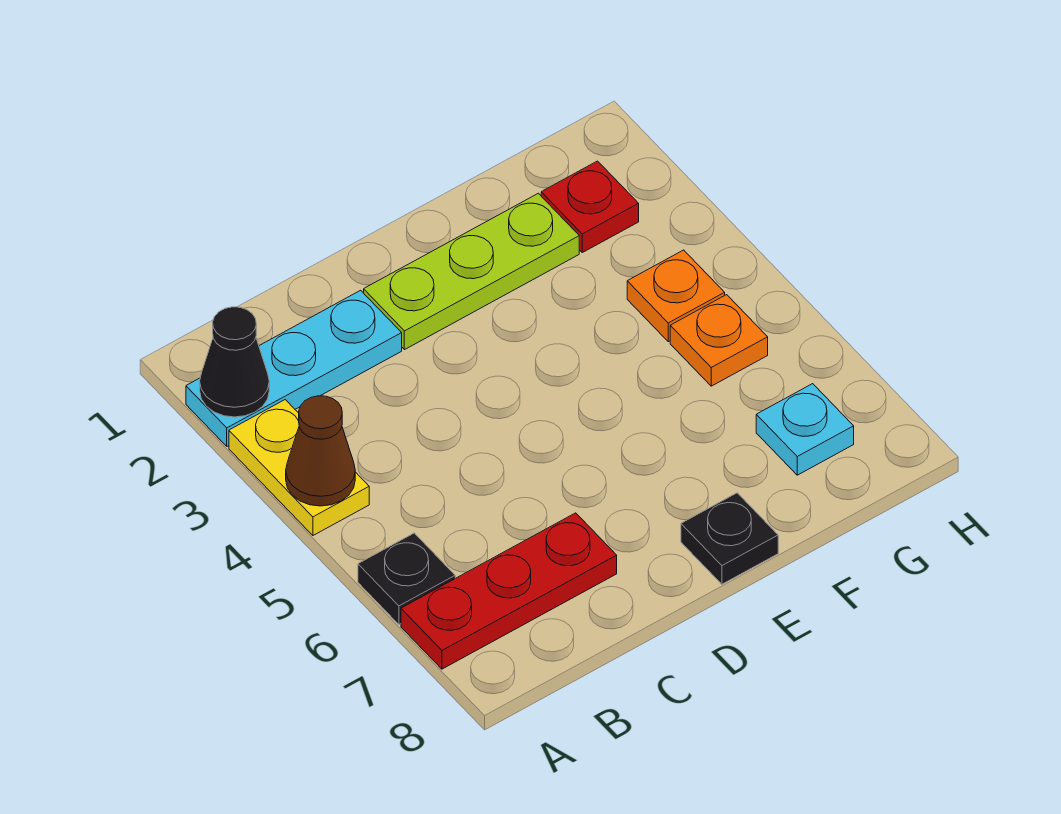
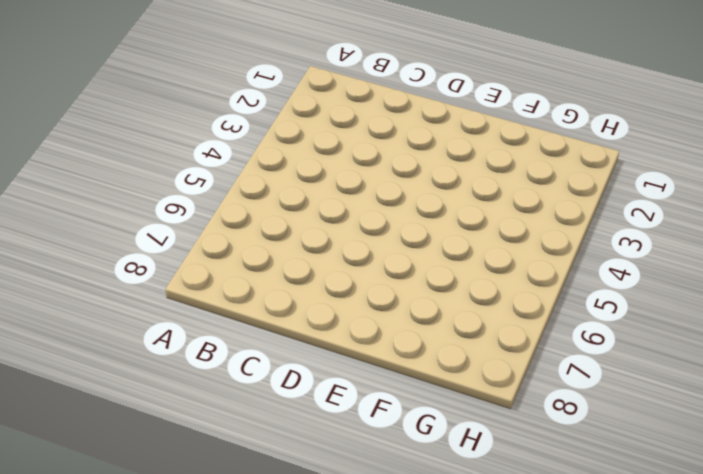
none -> cyan 1x3 plate [186,290,402,446]
none -> yellow 1x2 plate [229,400,369,535]
none -> black 1x1 plate [358,533,455,624]

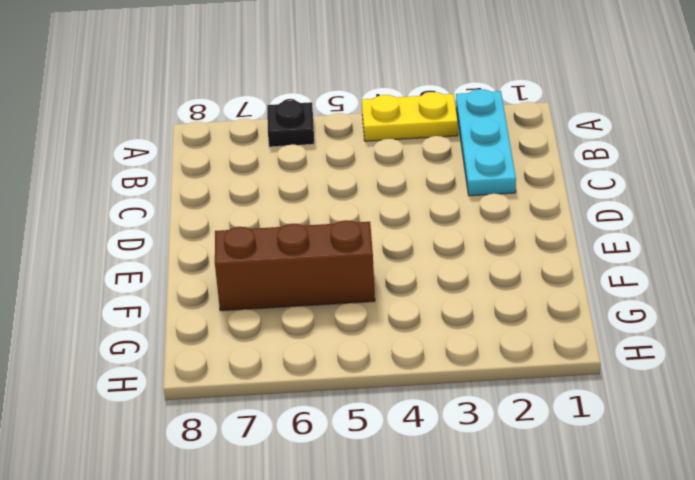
brown 1x3 brick [215,220,375,311] -> none
none -> red 1x3 plate [401,513,617,669]
none -> lime 1x3 plate [364,193,579,350]
none -> black 1x1 plate [681,493,778,584]

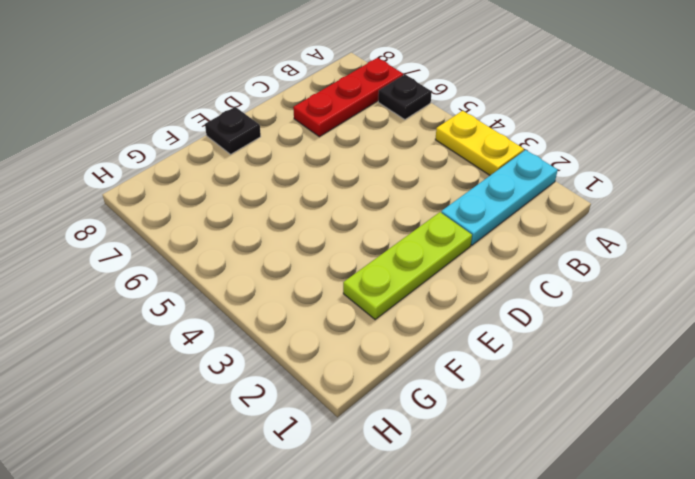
none -> red 1x1 plate [541,161,639,252]
none -> orange 1x1 plate [627,250,725,342]
none -> orange 1x1 plate [670,295,768,386]

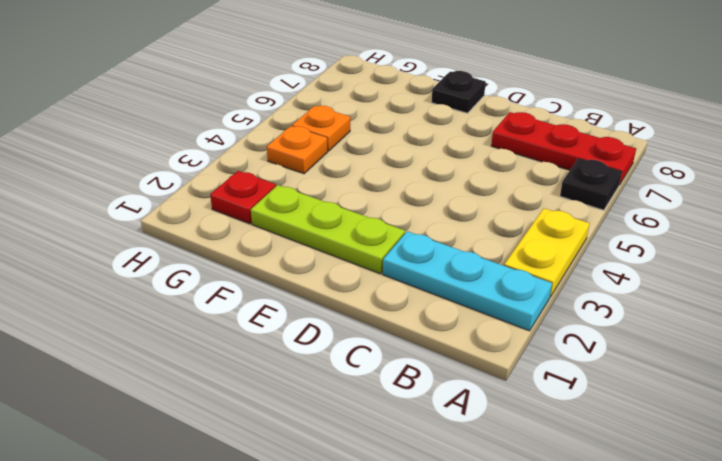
none -> cyan 1x1 plate [756,384,854,475]
none -> black 1x1 cone [200,307,269,417]
none -> brown 1x1 cone [286,396,355,506]

